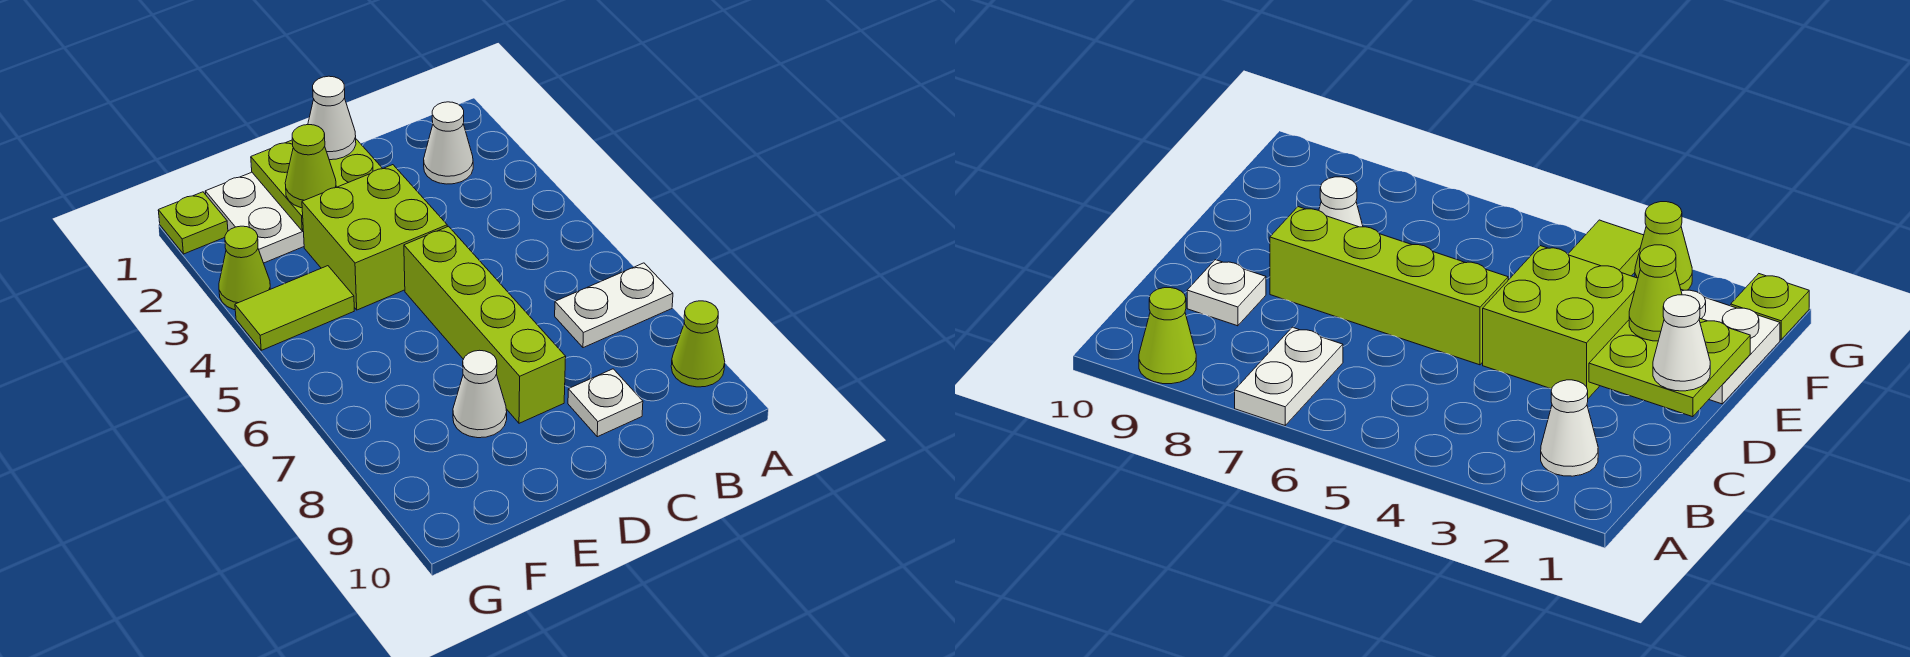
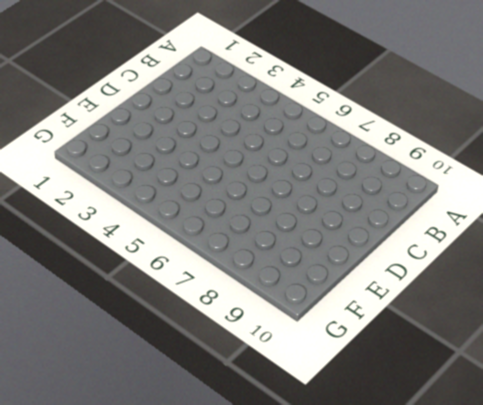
none -> white 1x2 plate [555,263,673,348]
none -> lime 1x1 cone [671,301,725,387]
none -> white 1x1 cone [424,102,473,184]

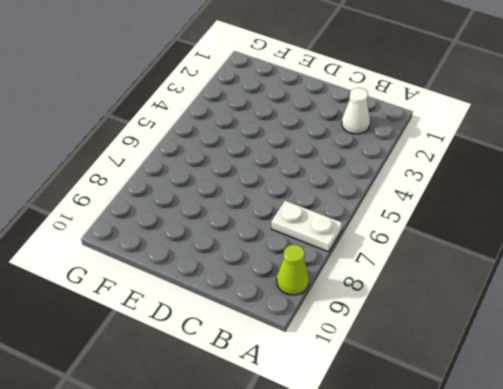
none -> white 1x1 plate [568,369,643,437]
none -> lime 2x2 brick [302,165,447,310]
none -> lime 1x4 brick [404,226,566,423]

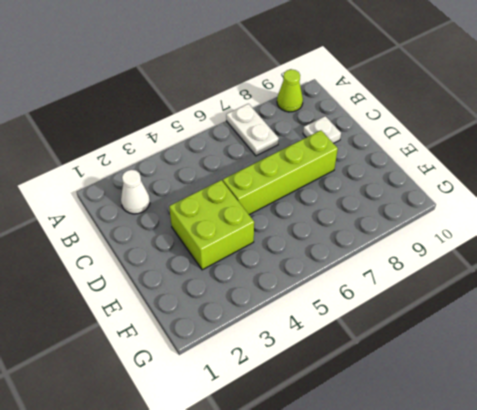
none -> white 2x2 plate [205,172,304,263]
none -> white 1x1 cone [453,350,507,438]
none -> lime 1x2 tile [235,266,354,350]

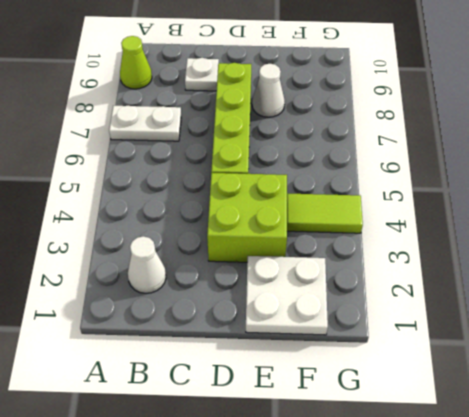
none -> lime 1x1 plate [158,192,228,254]
none -> lime 1x1 cone [219,226,270,310]
none -> lime 2x2 plate [251,139,383,231]

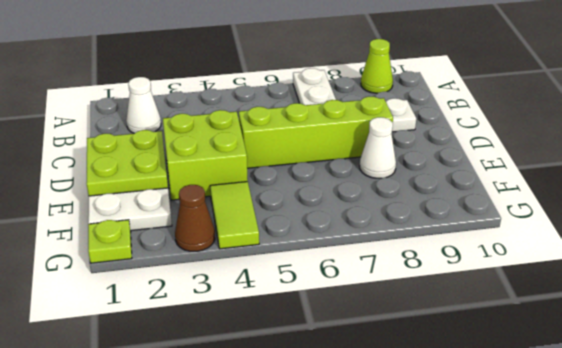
brown 1x1 cone [175,185,215,251] -> lime 1x1 cone [219,226,270,310]
none -> white 1x1 cone [308,76,356,160]
none -> lime 1x1 cone [285,125,336,208]

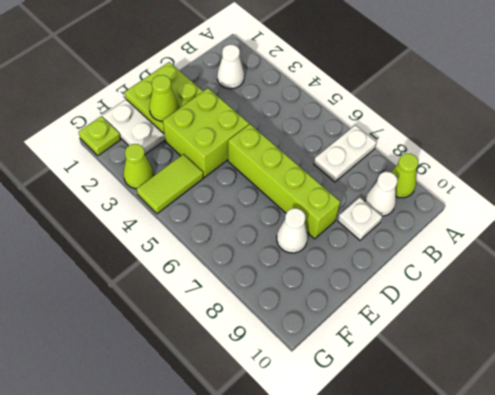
white 1x1 cone [365,172,397,216] -> white 1x1 cone moved to [308,76,356,160]

